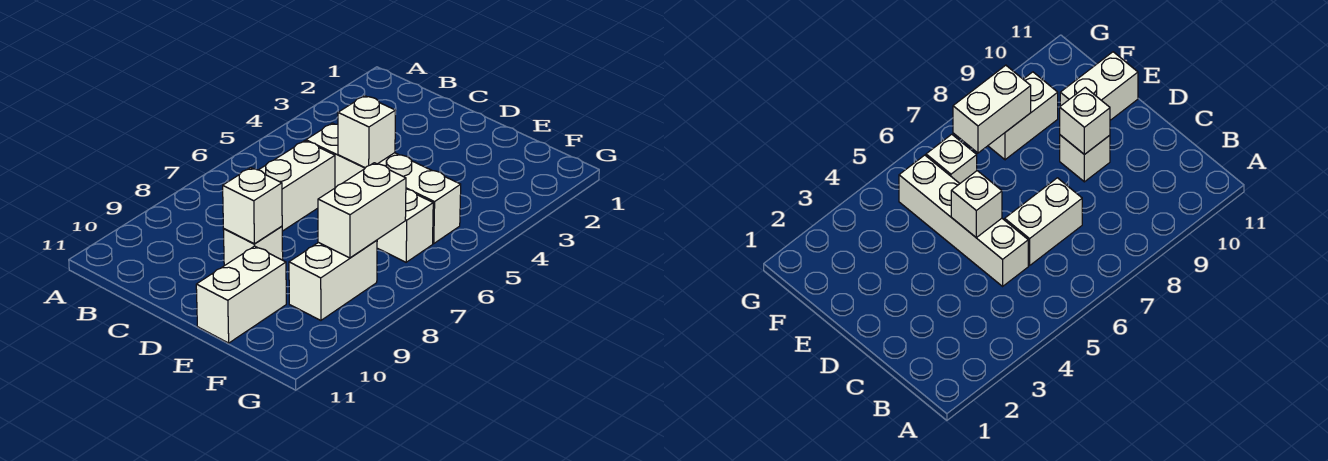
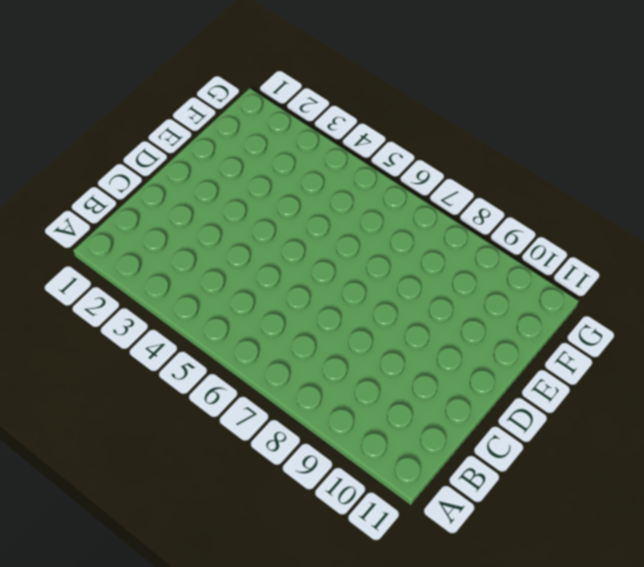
none -> white 1x4 brick [306,123,461,243]
none -> white 1x2 brick [259,141,335,231]

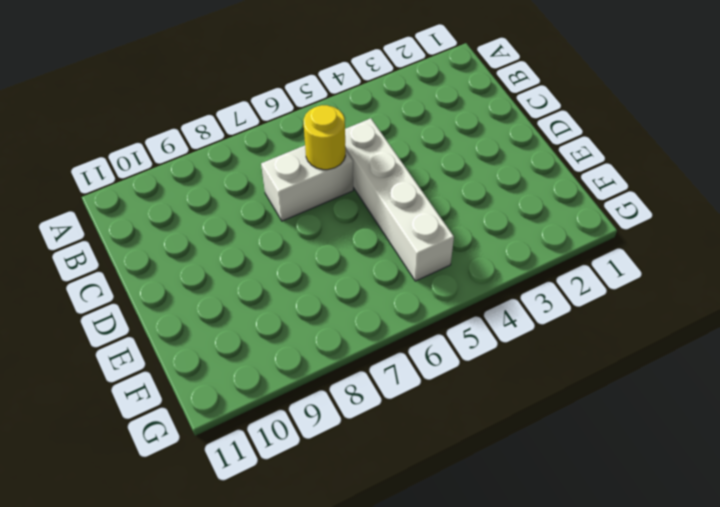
yellow 1x1 round brick [304,105,346,170] -> none
none -> white 1x1 brick [223,226,283,266]
none -> white 1x2 brick [196,246,286,343]

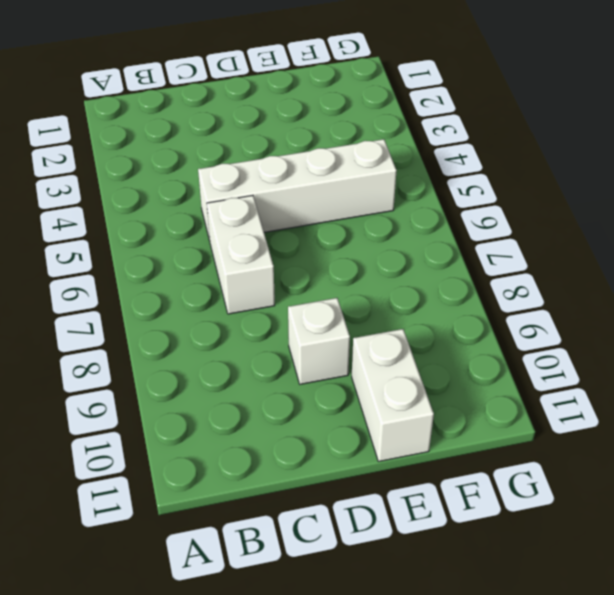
none -> white 1x1 brick [377,189,433,262]
none -> white 1x2 brick [289,240,377,320]

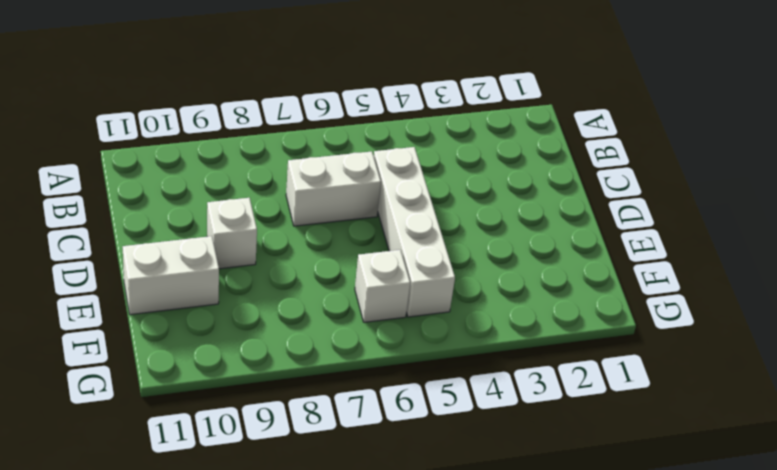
none -> white 1x2 brick [289,240,377,320]
none -> white 1x1 brick [338,96,396,168]

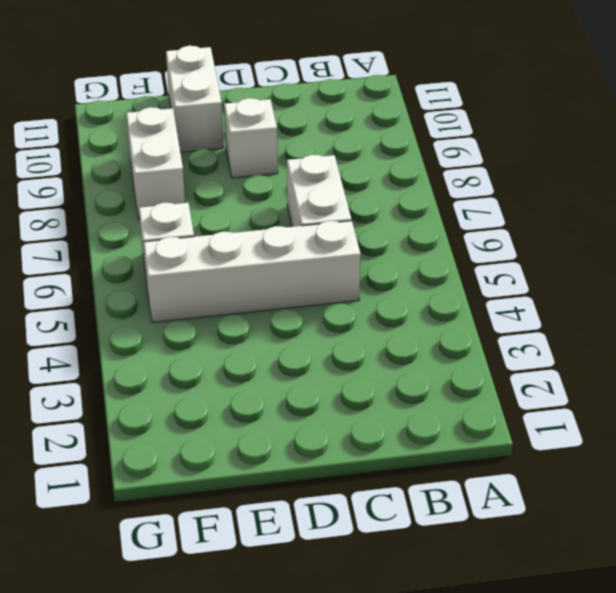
none -> white 1x1 brick [338,96,396,168]
none -> white 1x1 brick [223,168,282,244]

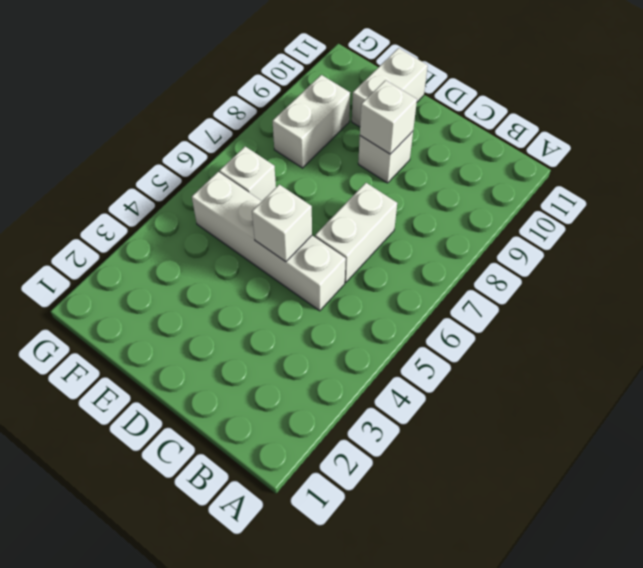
none -> white 1x2 brick [318,163,406,258]

